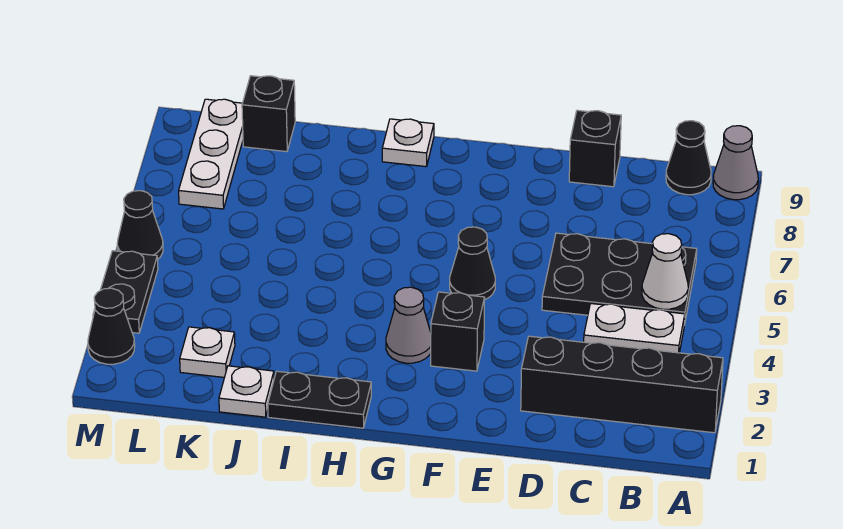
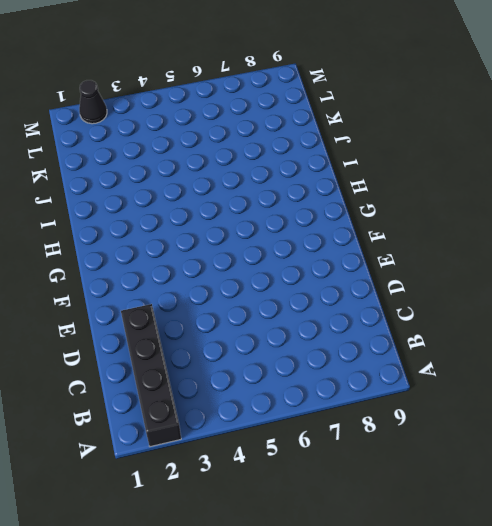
none -> grey 1x1 cone [713,126,758,200]
none -> white 1x2 plate [584,304,685,353]
none -> black 2x3 plate [542,233,697,325]

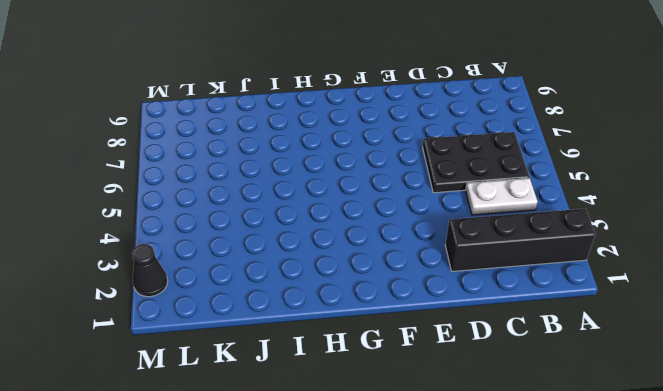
none -> grey 1x1 cone [713,126,758,200]
none -> black 1x1 cone [666,121,711,195]
none -> black 1x1 brick [569,110,621,187]

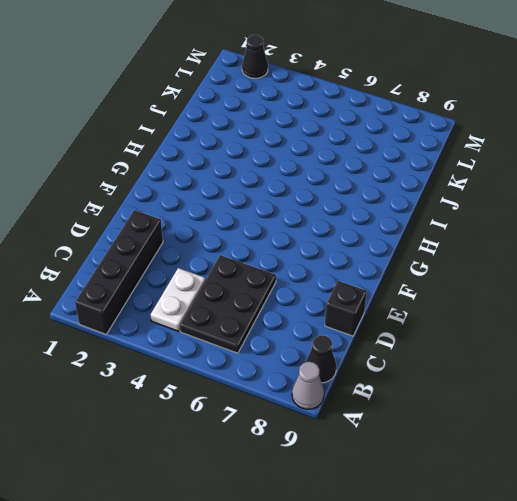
none -> black 1x1 brick [431,292,485,371]
none -> black 1x1 cone [450,227,495,300]
none -> grey 1x1 cone [386,287,431,363]

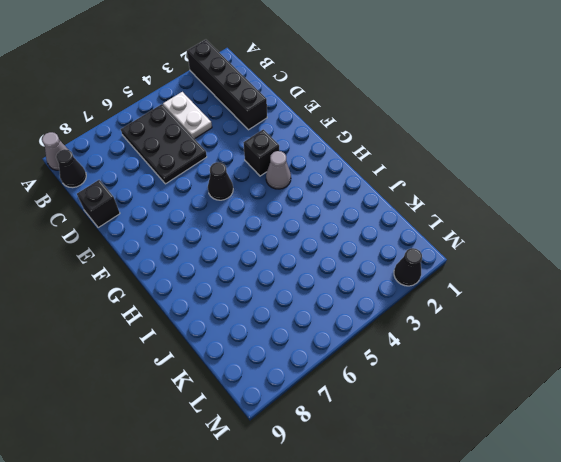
none -> black 1x2 plate [268,371,371,428]
none -> white 1x1 plate [382,119,434,167]
none -> white 1x1 plate [219,366,274,417]

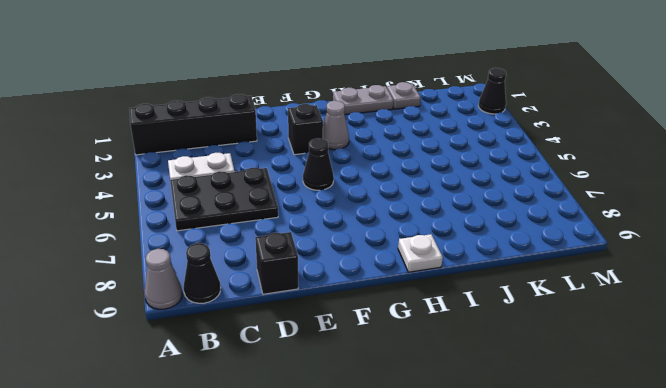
grey 1x2 plate [333,85,394,115] -> black 1x2 plate [268,371,371,428]
grey 1x1 plate [387,82,421,109] -> white 1x1 plate [219,366,274,417]
none -> white 1x1 plate [180,327,235,377]
none -> black 1x1 brick [242,76,295,152]
none -> white 1x3 plate [179,99,243,209]

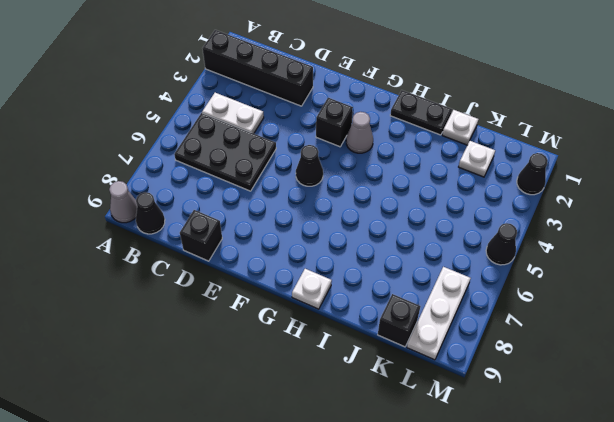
none -> black 1x2 plate [93,251,158,333]
none -> white 1x1 cone [642,234,688,309]

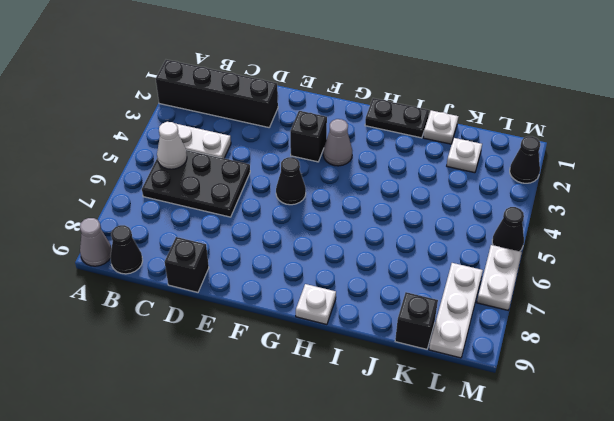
white 1x2 plate [477,245,522,310] -> none
none -> black 1x2 plate [93,251,158,333]

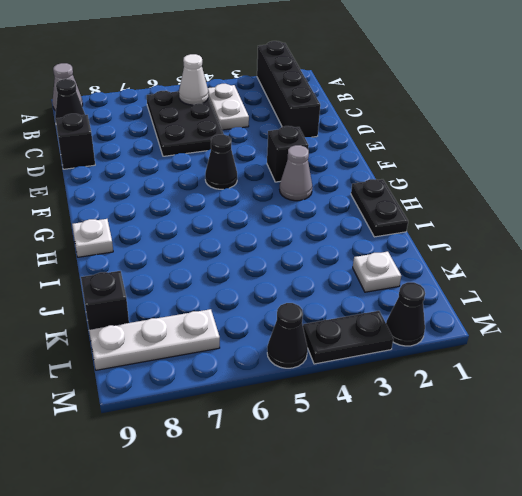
none -> white 1x1 plate [219,366,274,417]

